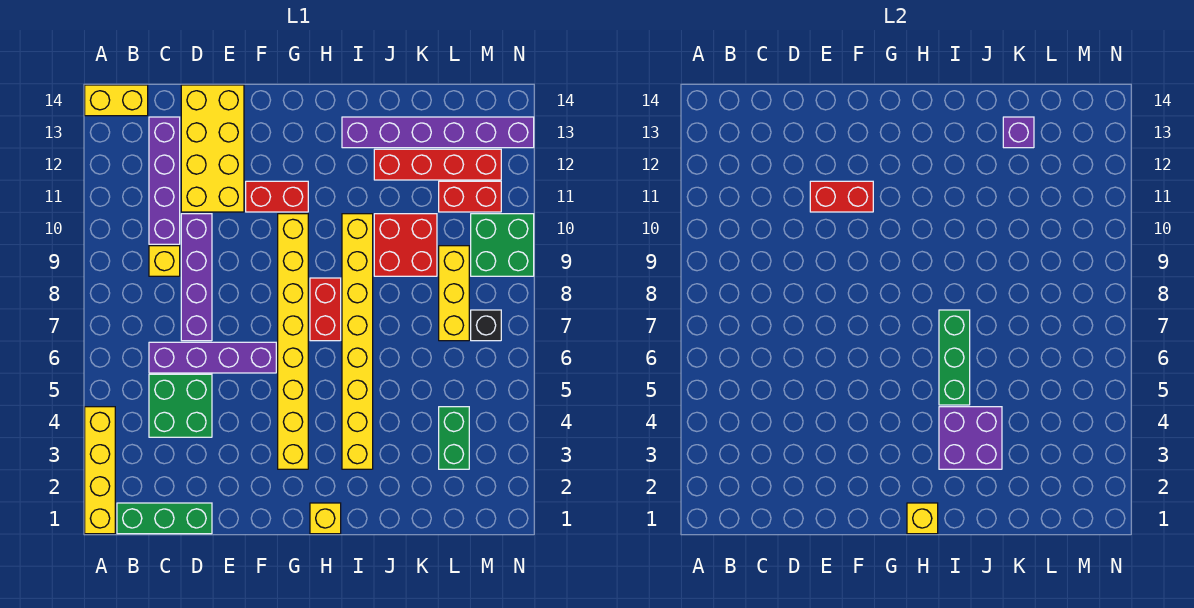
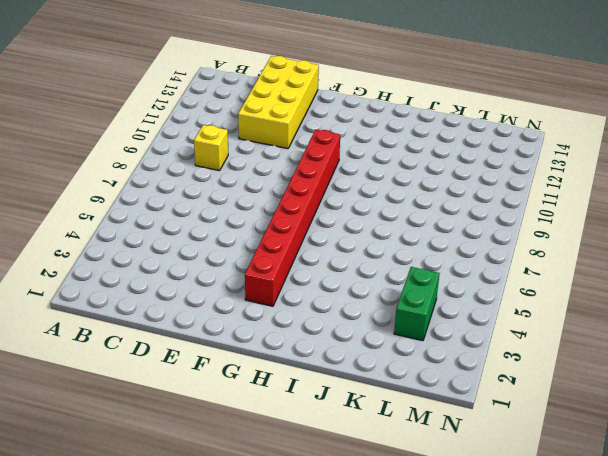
red 1x8 brick [245,130,340,306] -> yellow 1x8 brick [278,214,308,469]
none -> yellow 1x4 brick [85,407,115,534]
none -> yellow 1x2 brick [85,85,148,116]
none -> green 1x3 brick [117,503,212,534]

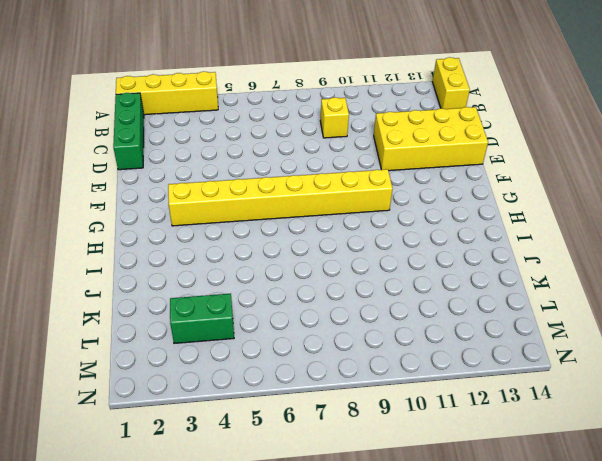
none -> green 2x2 brick [149,374,212,437]
none -> purple 1x4 brick [149,342,276,373]
none -> purple 1x4 brick [149,117,180,244]

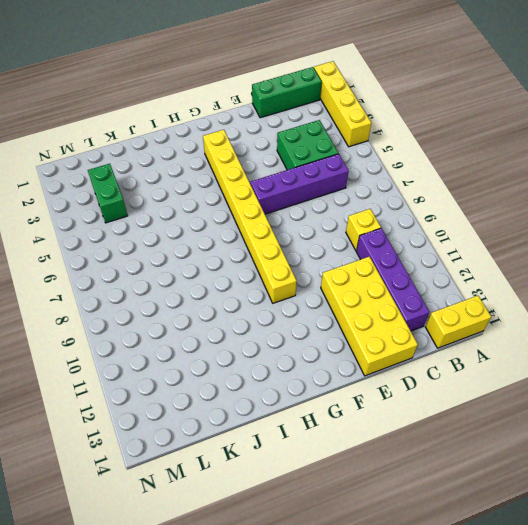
none -> purple 1x4 brick [181,214,212,341]
none -> red 1x2 brick [246,181,308,212]
none -> yellow 1x1 brick [310,503,341,534]

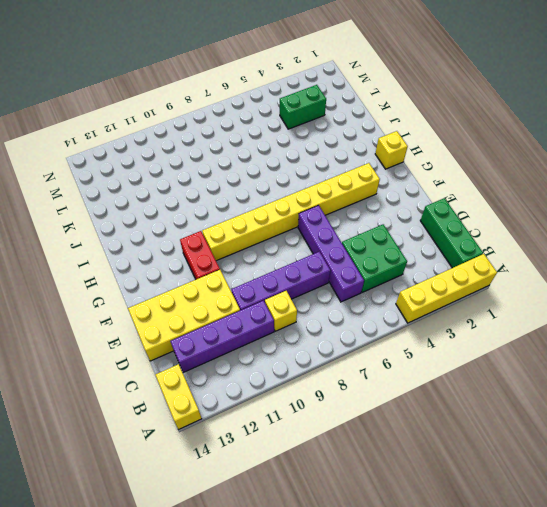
none -> red 1x2 brick [310,278,341,341]
none -> yellow 1x8 brick [342,214,373,469]
none -> purple 1x6 brick [342,117,534,148]

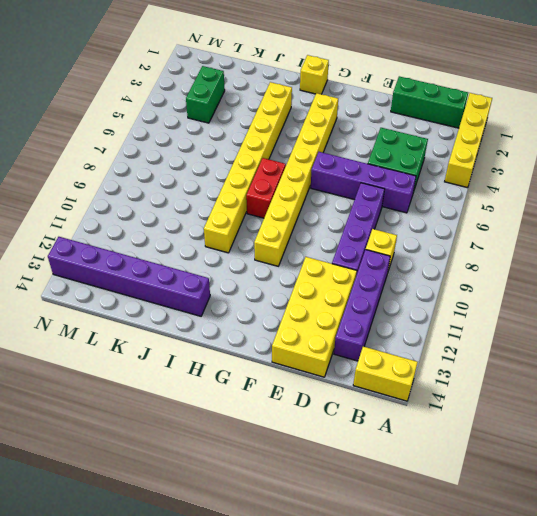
none -> red 1x2 brick [246,181,308,212]
none -> red 2x2 brick [374,214,437,276]
none -> red 1x4 brick [374,149,501,180]

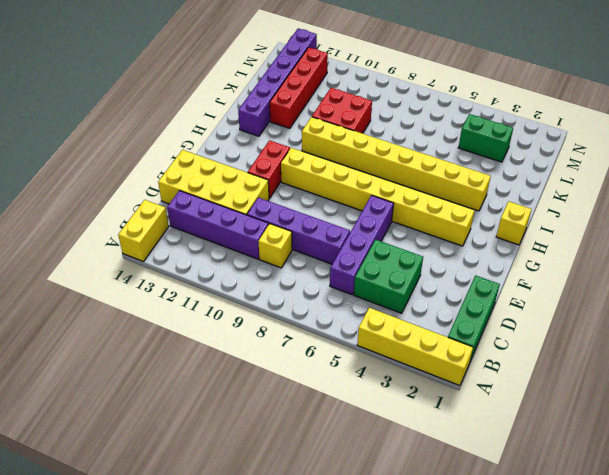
none -> red 1x2 brick [310,278,341,341]
none -> yellow 1x3 brick [439,246,469,341]
none -> red 1x2 brick [439,181,501,212]

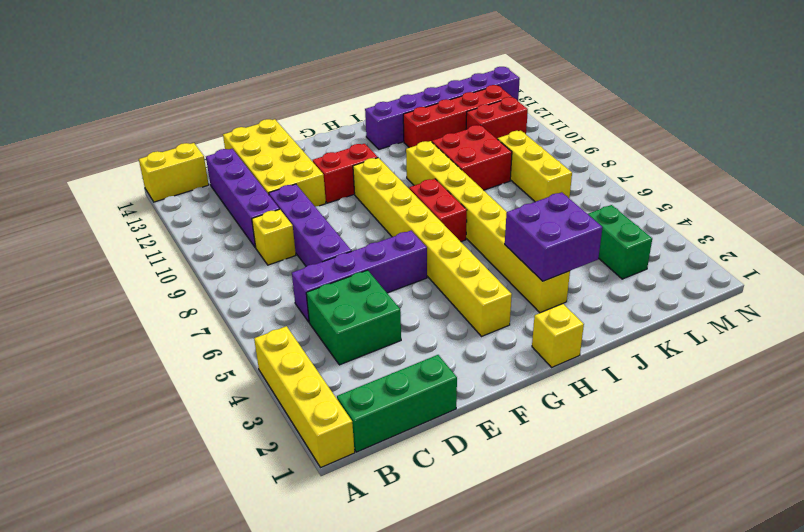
none -> black 1x1 brick [471,310,501,341]
none -> green 2x2 brick [471,214,534,276]
none -> red 1x2 brick [810,181,873,212]

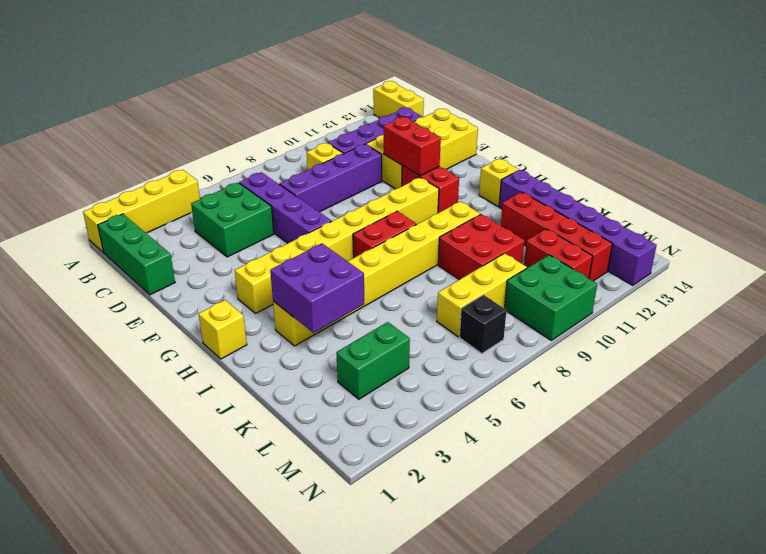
yellow 1x1 brick [479,159,519,206] -> yellow 1x1 brick moved to [907,503,938,534]
none -> green 1x3 brick [939,310,970,405]
none -> purple 1x1 brick [1003,117,1034,148]

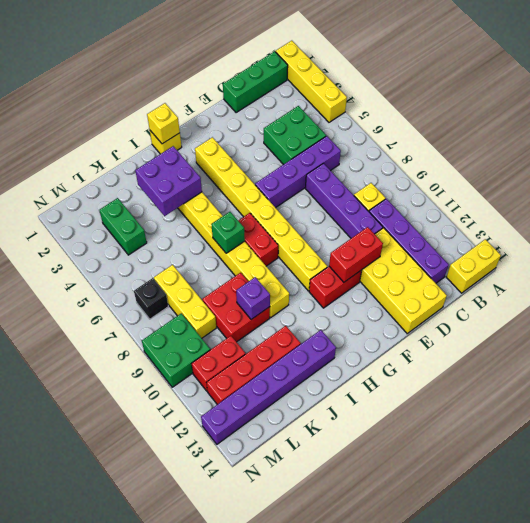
green 1x1 brick [211,212,245,253] -> green 1x3 brick [939,310,970,405]
purple 1x1 brick [236,277,270,319] -> purple 1x1 brick moved to [1003,117,1034,148]

